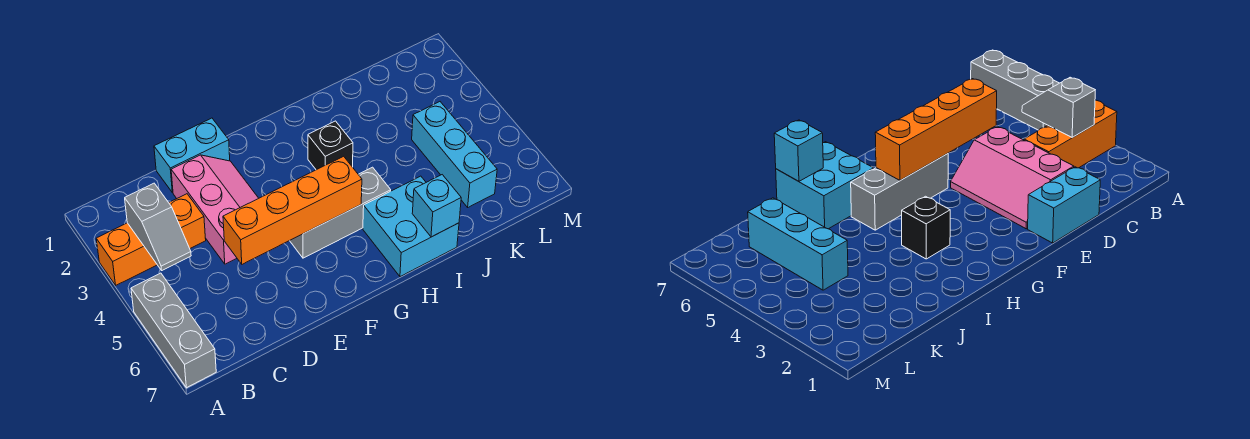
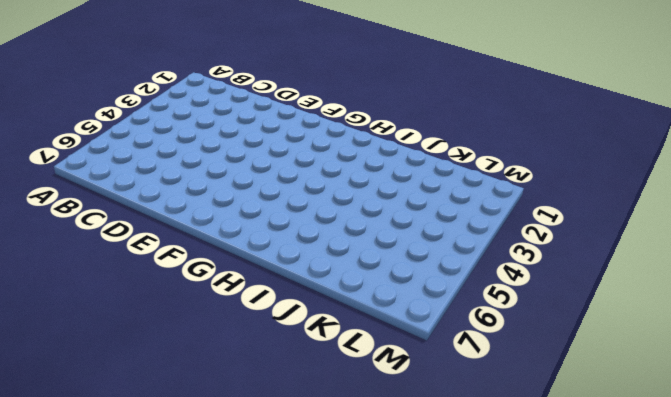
none -> orange 1x3 brick [96,194,206,285]
none -> grey 1x3 brick [131,273,216,388]

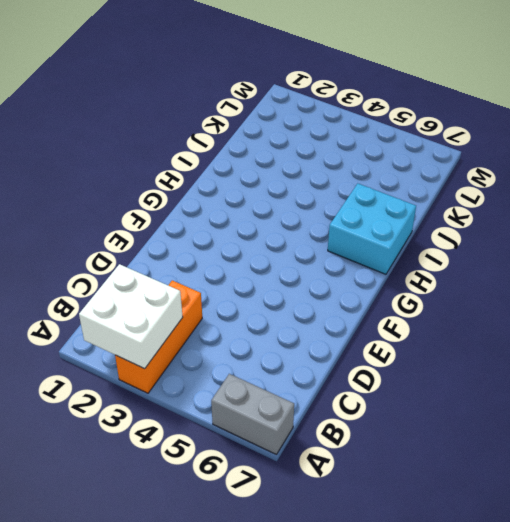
white 2x2 brick [79,264,183,369] -> grey 1x2 slope [125,183,191,270]
grey 1x2 brick [211,374,294,455] -> grey 1x3 brick [131,273,216,388]
none -> cyan 1x2 brick [154,118,230,193]
none -> pink 2x3 slope [171,155,259,264]

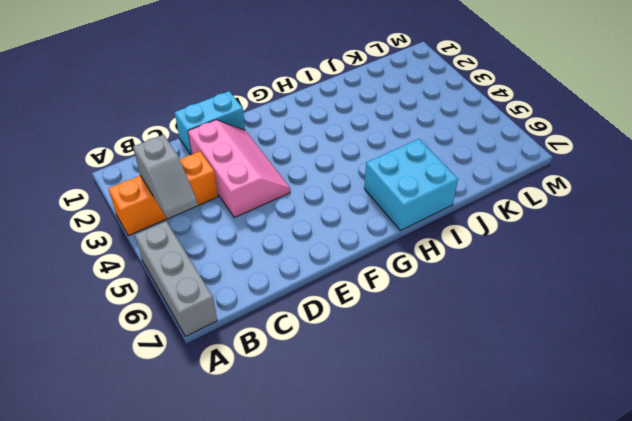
none -> grey 1x3 brick [290,167,391,258]
none -> black 1x1 brick [308,121,353,170]

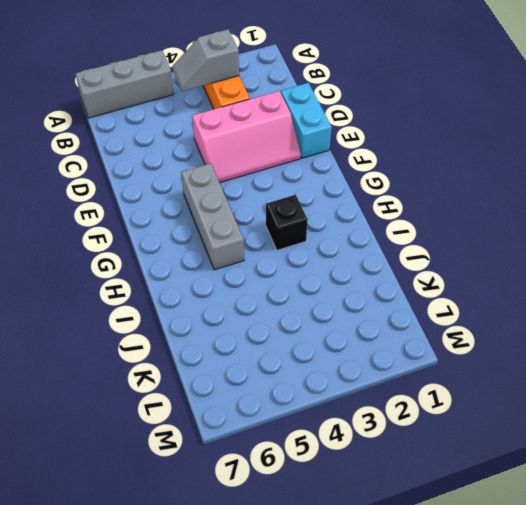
none -> cyan 2x2 brick [363,176,459,277]
none -> cyan 1x3 brick [412,102,497,207]

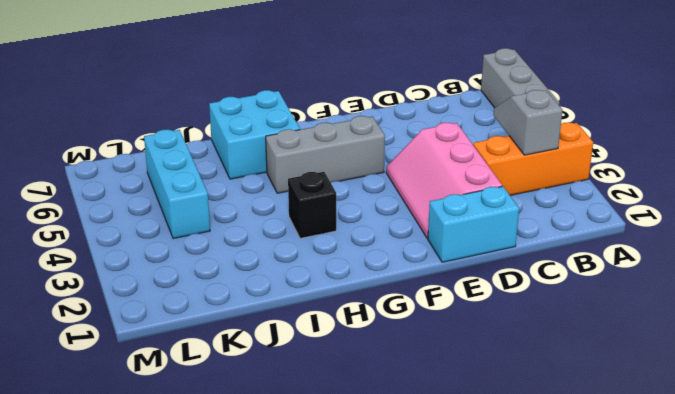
none -> orange 1x4 brick [223,156,362,264]
none -> cyan 1x1 brick [412,175,461,237]

